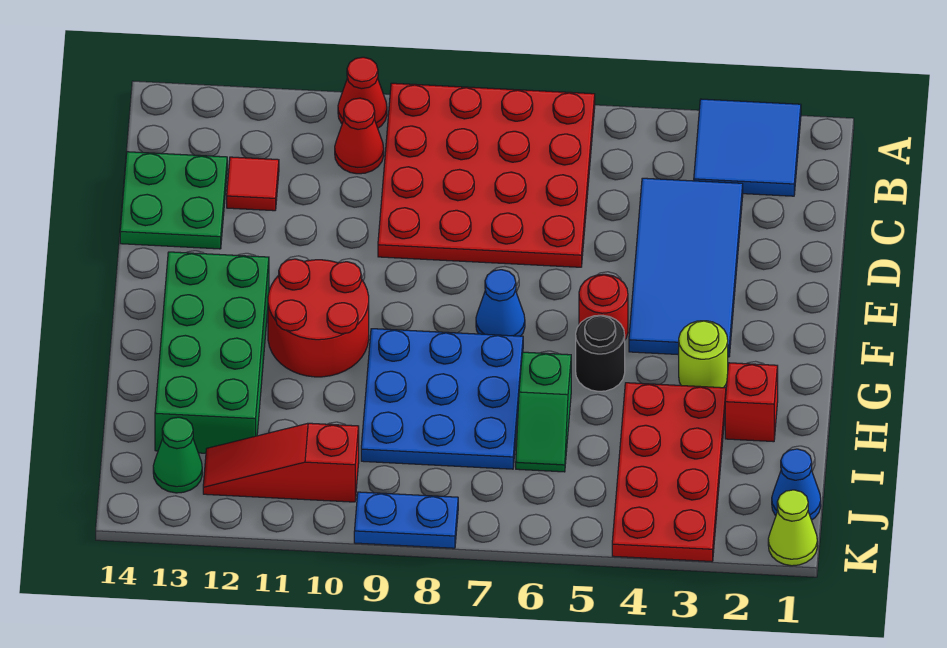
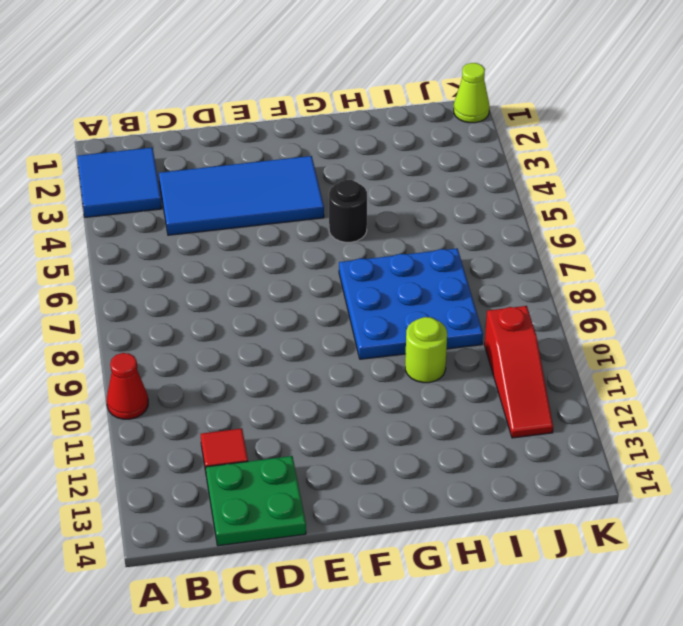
lime 1x1 round brick [405,317,447,383] -> lime 1x1 round brick moved to [679,321,728,388]
none -> red 4x4 plate [378,83,595,267]
none -> red 1x1 cone [335,98,384,174]
none -> red 1x1 round brick [579,274,628,339]

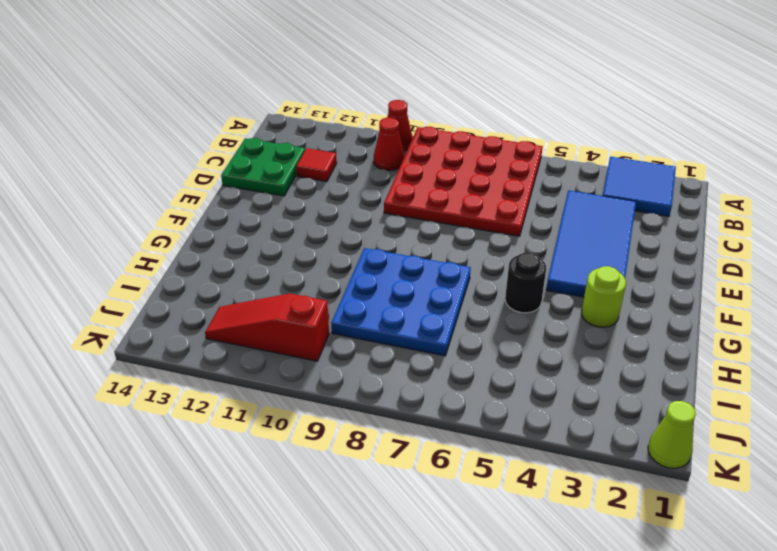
none -> red 1x1 round brick [579,274,628,339]
none -> blue 1x1 cone [476,270,525,336]
none -> red 2x2 round brick [268,259,369,377]

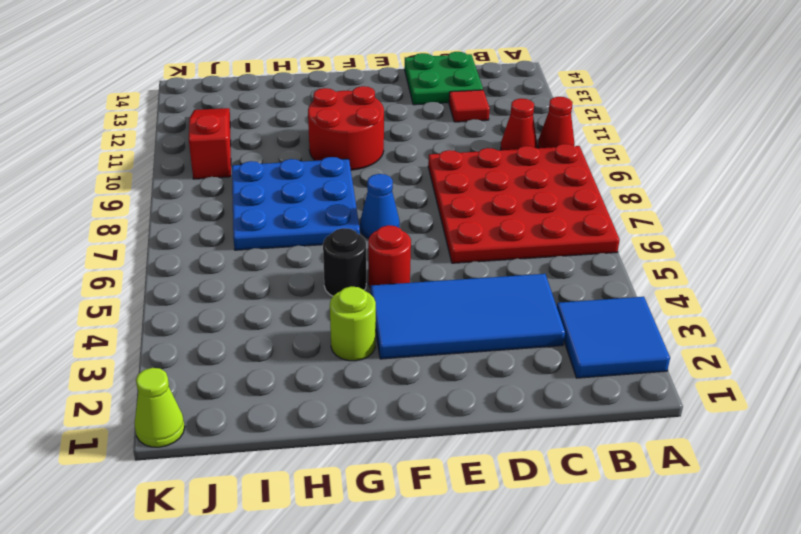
none -> green 2x4 brick [155,252,269,453]
none -> red 1x1 brick [725,363,778,442]
none -> red 2x4 plate [612,383,726,562]

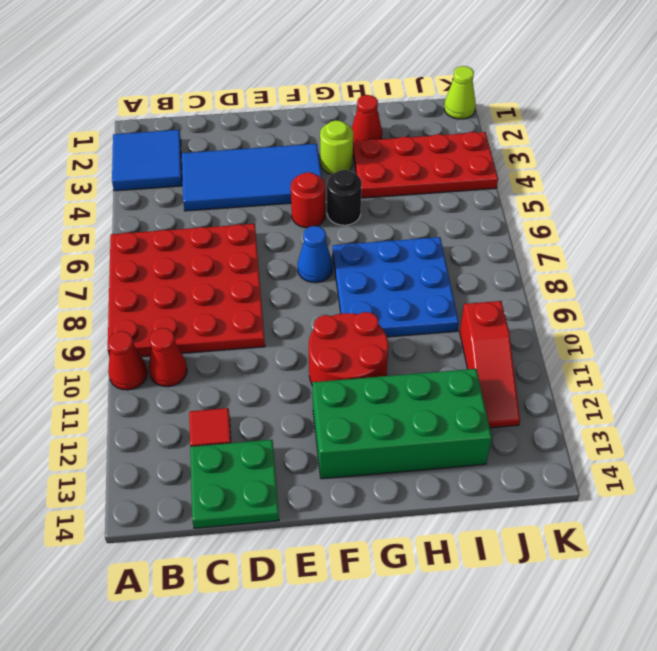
red 1x1 cone [352,95,382,141] -> red 1x1 brick [725,363,778,442]
none -> green 1x2 slope [516,352,571,472]
none -> blue 1x1 cone [772,449,821,520]
none -> green 1x1 cone [153,417,202,493]

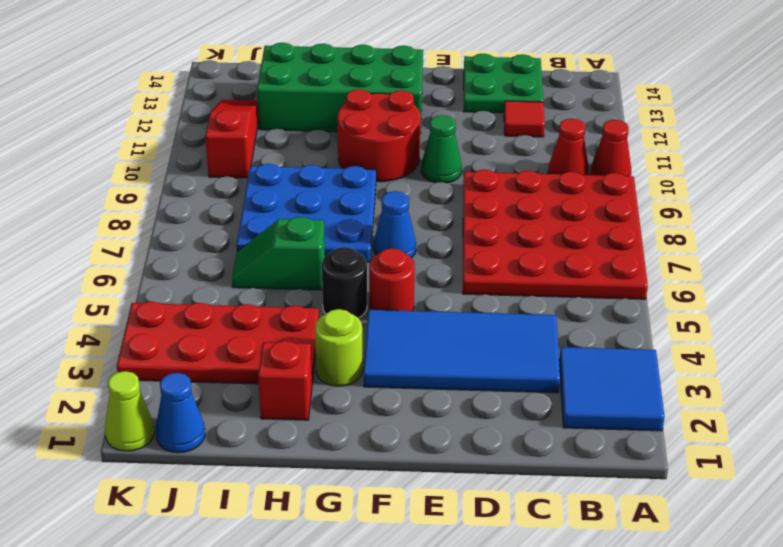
green 1x1 cone [421,115,462,183] -> green 1x1 cone moved to [153,417,202,493]
none -> blue 1x2 plate [354,492,458,548]

